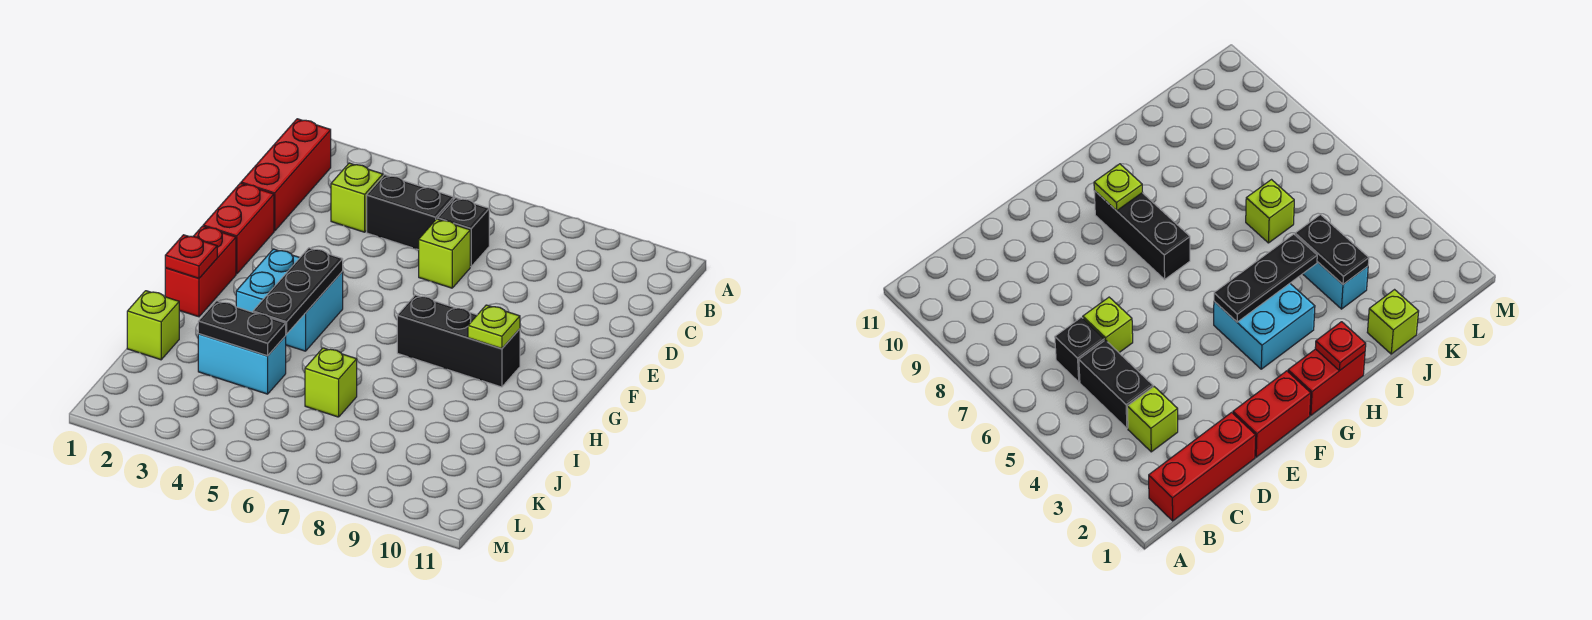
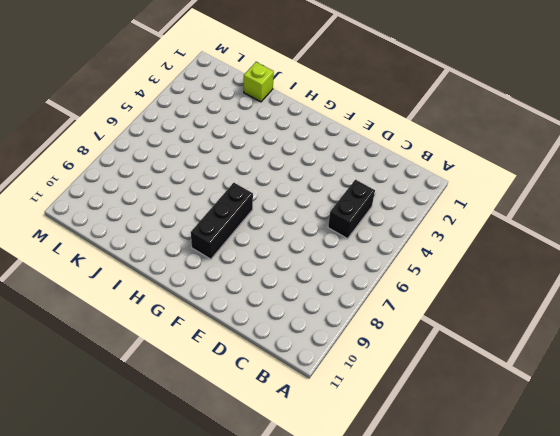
none -> red 1x3 brick [241,119,331,231]
none -> lime 1x1 brick [331,163,383,232]
none -> black 1x1 brick [437,198,489,267]

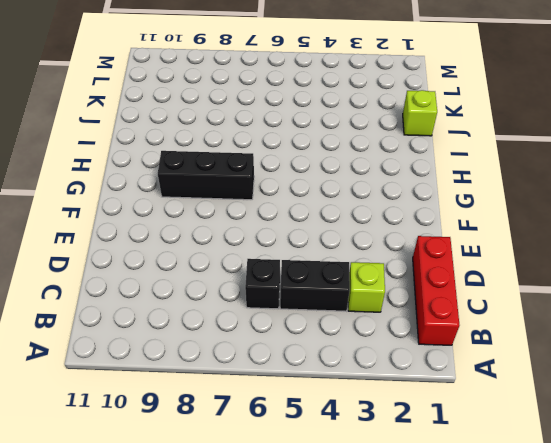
none -> lime 1x1 brick [419,219,470,288]
none -> red 1x2 brick [203,183,274,274]
none -> red 1x2 brick [165,226,236,317]

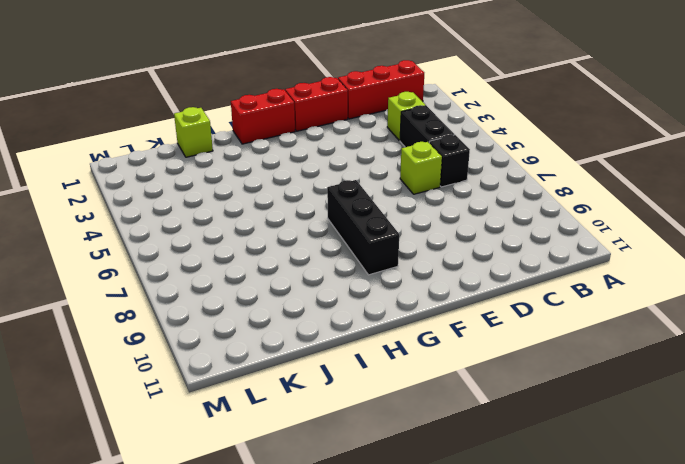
none -> cyan 2x2 brick [236,249,343,351]
none -> cyan 1x2 brick [198,334,286,394]
none -> lime 1x1 brick [305,348,357,417]

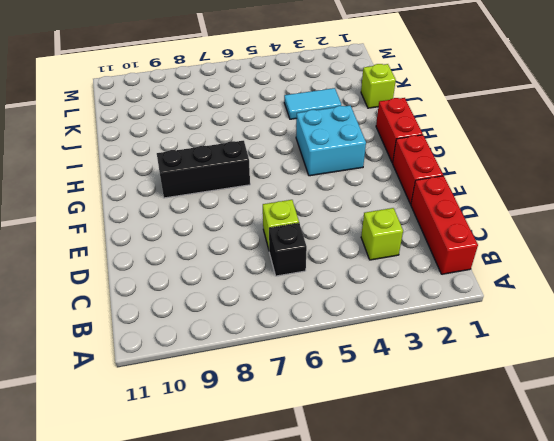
cyan 1x2 tile [284,88,341,119] -> cyan 1x2 brick [198,334,286,394]
none -> black 1x2 brick [367,175,454,250]
none -> lime 1x1 brick [305,348,357,417]
none -> black 1x3 plate [253,248,343,334]

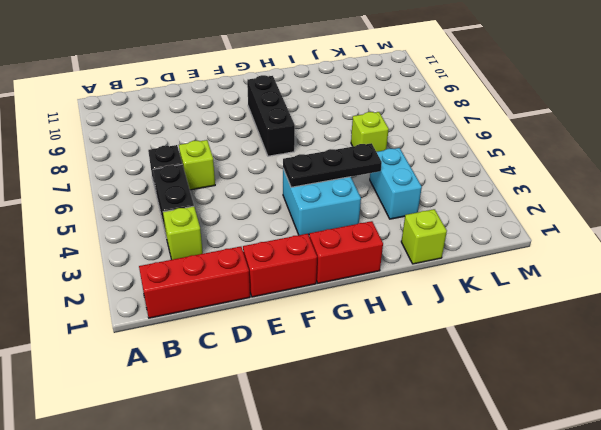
none -> lime 1x1 plate [468,305,520,349]
none -> red 1x1 plate [165,235,217,278]
none -> black 1x2 plate [198,301,286,356]

